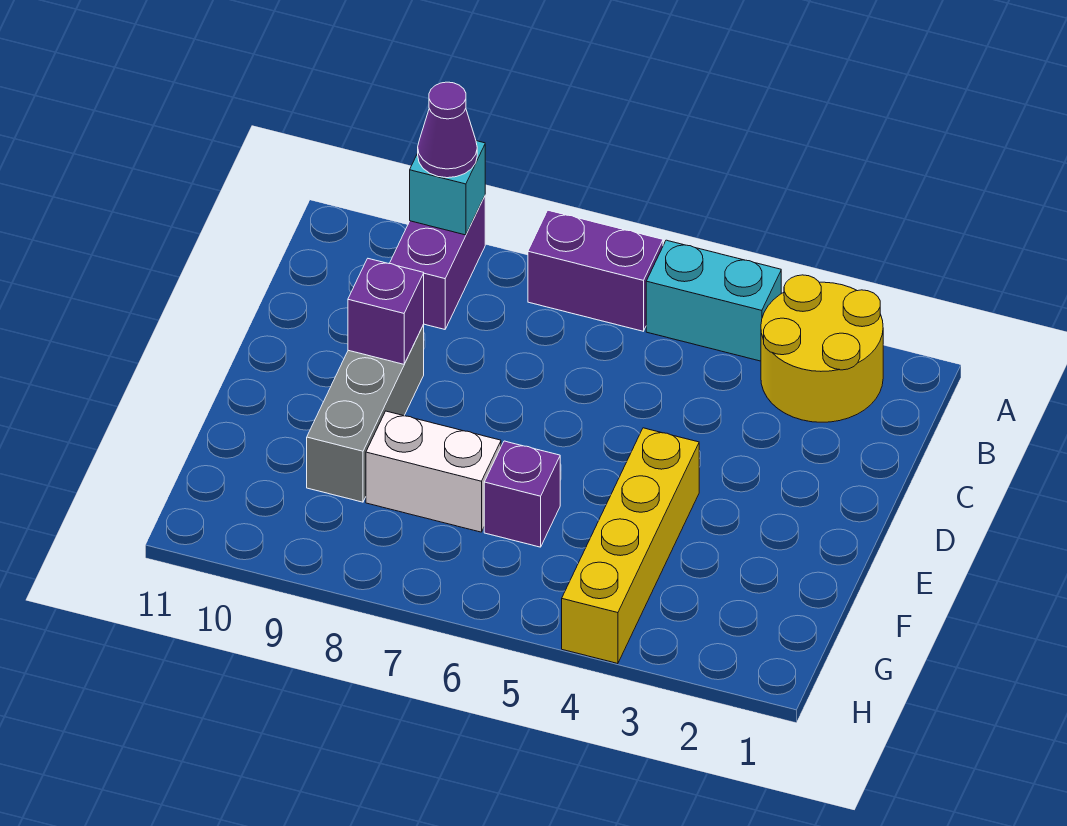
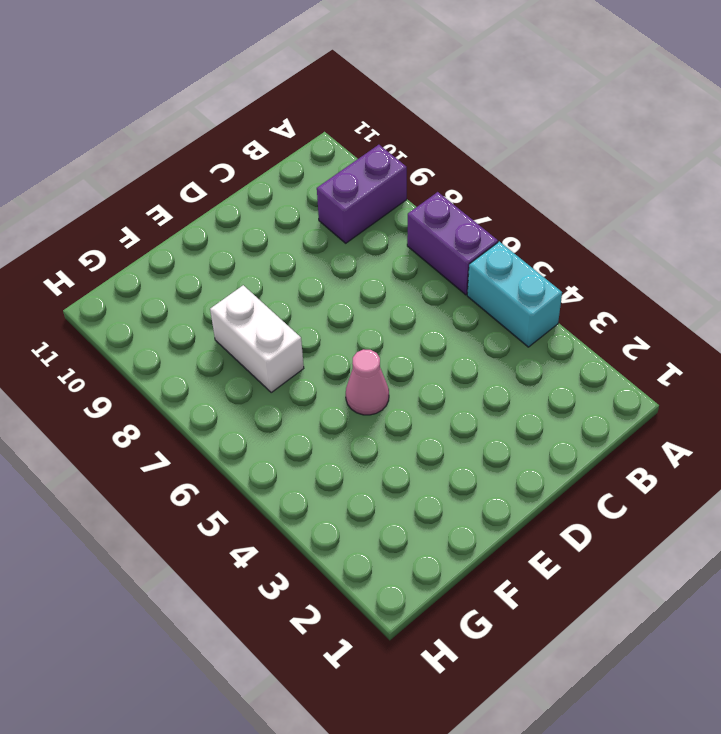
pink 1x1 cone [346,349,389,415] -> none
none -> yellow 2x2 round brick [761,275,883,422]
none -> grey 1x3 brick [307,324,424,502]

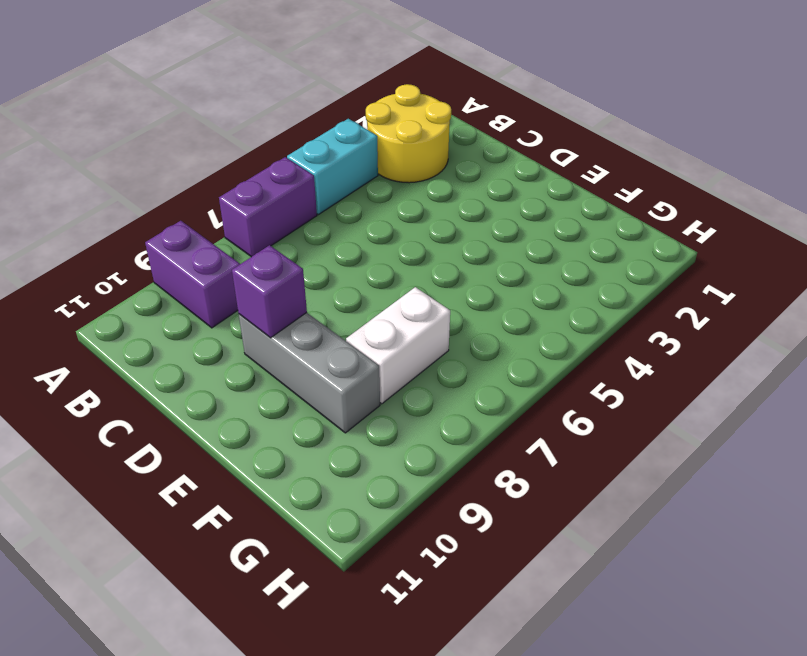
none -> yellow 1x4 brick [562,428,699,664]
none -> purple 1x1 brick [484,441,560,547]

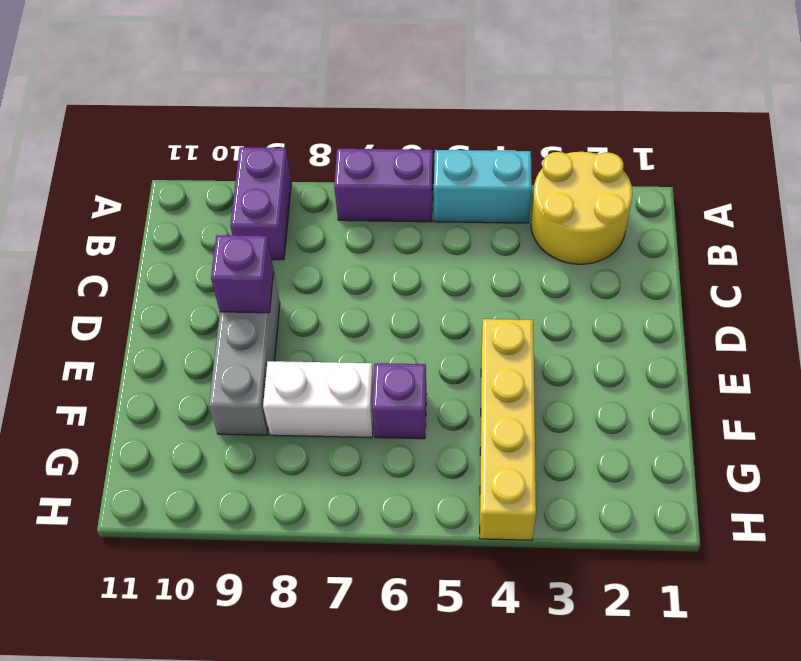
none -> cyan 1x1 brick [410,141,485,235]
none -> purple 1x1 cone [418,82,477,178]

